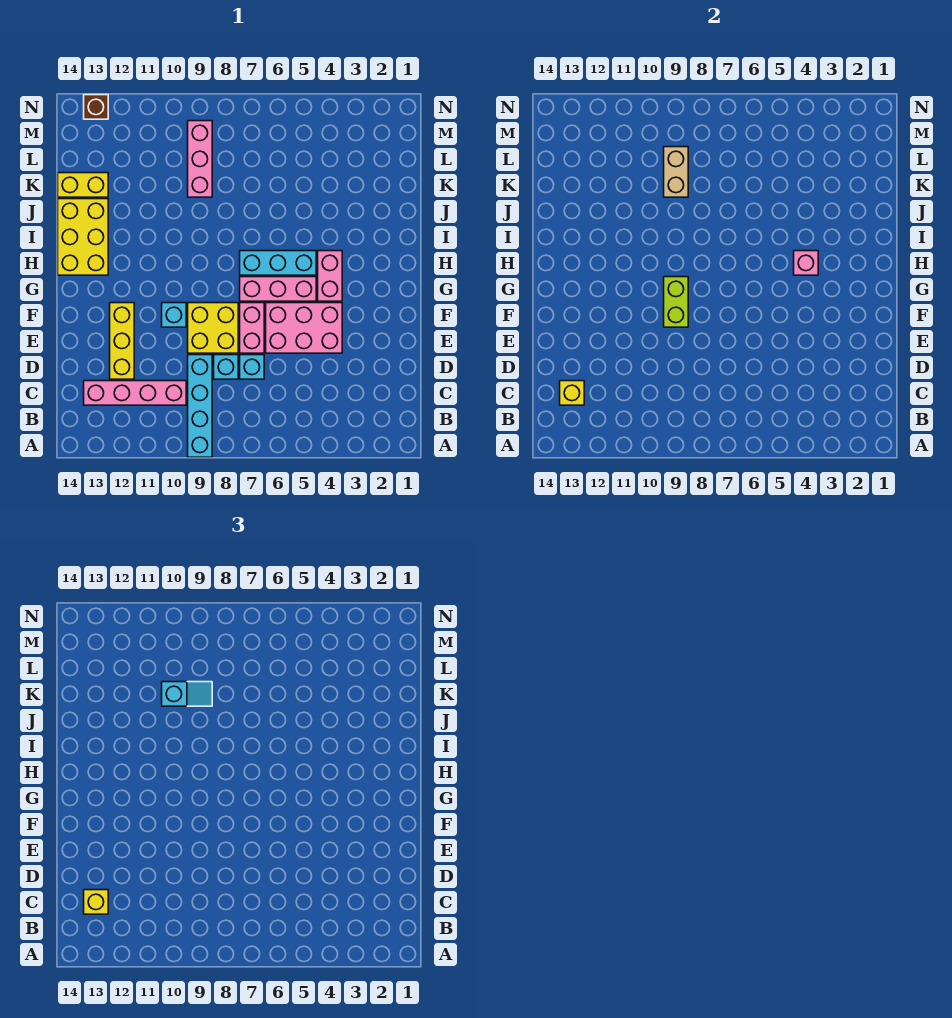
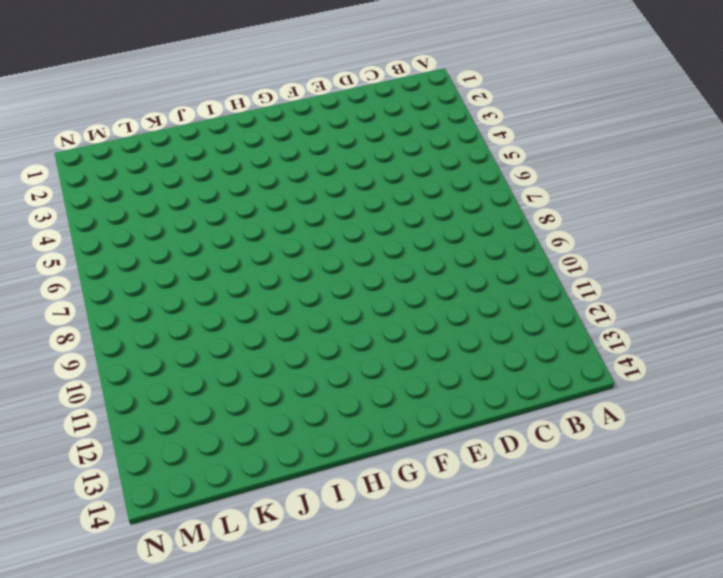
none -> cyan 1x4 brick [188,355,212,457]
none -> pink 1x4 brick [84,381,186,405]
none -> cyan 1x1 brick [240,355,264,379]

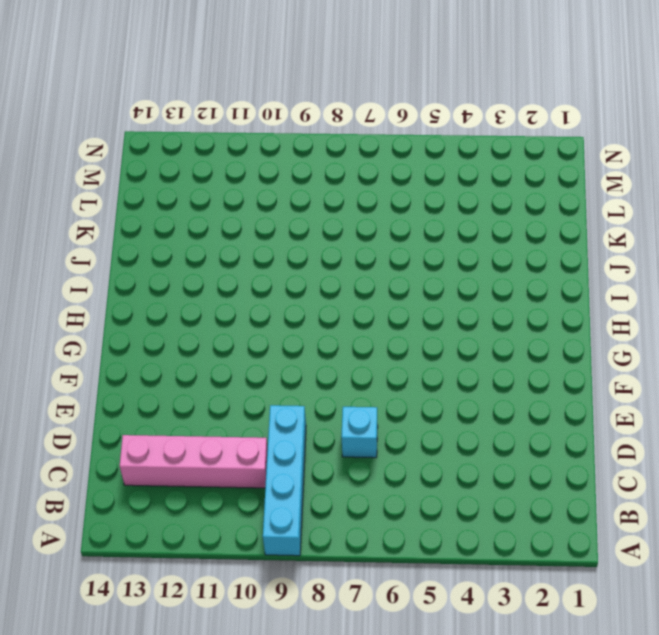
none -> cyan 1x1 brick [214,355,238,379]
none -> yellow 1x3 brick [110,303,134,379]
none -> pink 2x3 brick [266,303,342,353]

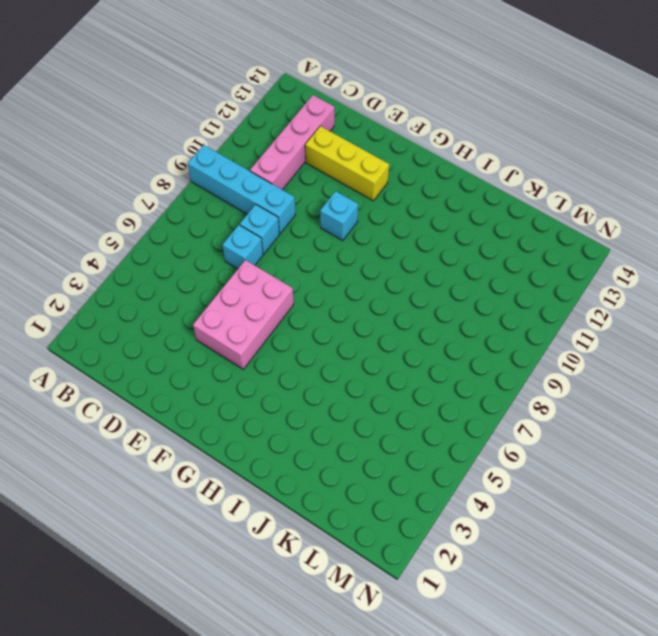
none -> pink 1x2 brick [240,303,264,353]
none -> yellow 2x2 brick [188,303,238,353]
none -> pink 1x2 brick [318,251,342,301]

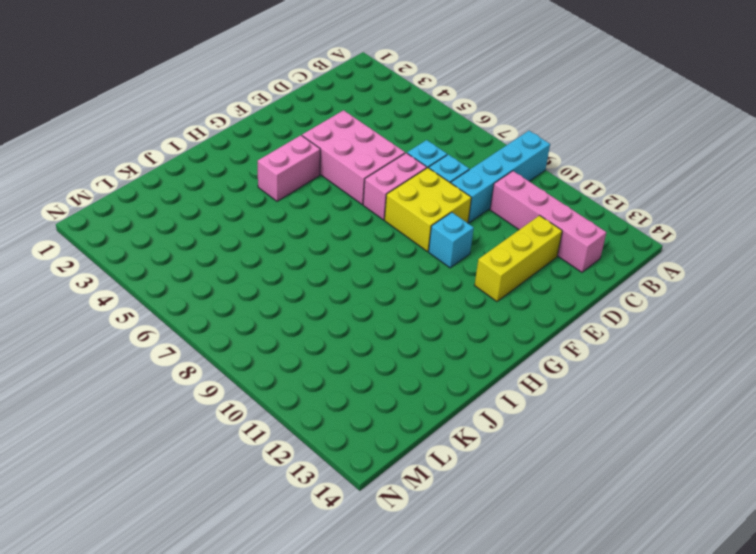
none -> pink 1x3 brick [240,277,316,301]
none -> cyan 1x3 brick [240,251,316,275]
none -> yellow 2x3 brick [58,199,108,275]

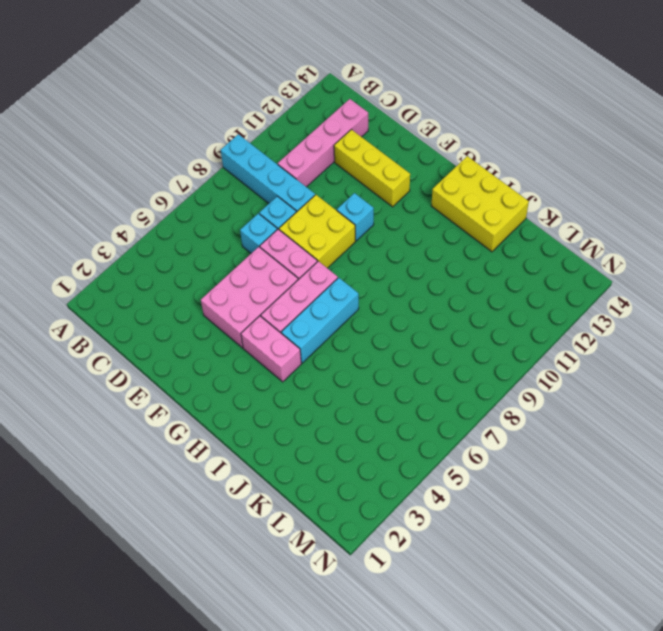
none -> pink 1x3 brick [188,121,212,197]
none -> yellow 1x2 brick [58,173,108,197]
none -> brown 1x1 brick [84,95,108,119]

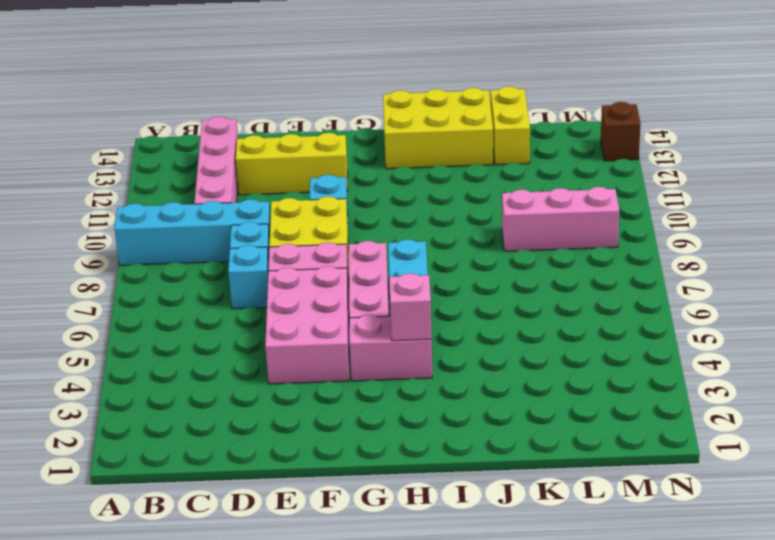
none -> yellow 1x1 brick [560,381,584,405]
none -> lime 1x2 brick [664,277,688,327]
none -> tan 1x2 brick [664,147,688,197]

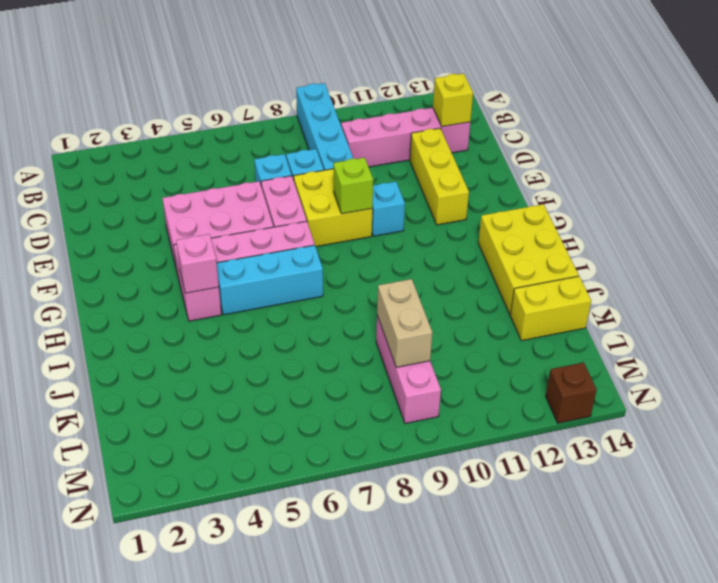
lime 1x1 brick [333,158,373,214] -> lime 1x2 brick [664,277,688,327]
none -> yellow 1x1 brick [84,890,108,914]
none -> cyan 1x2 slope [162,682,212,706]

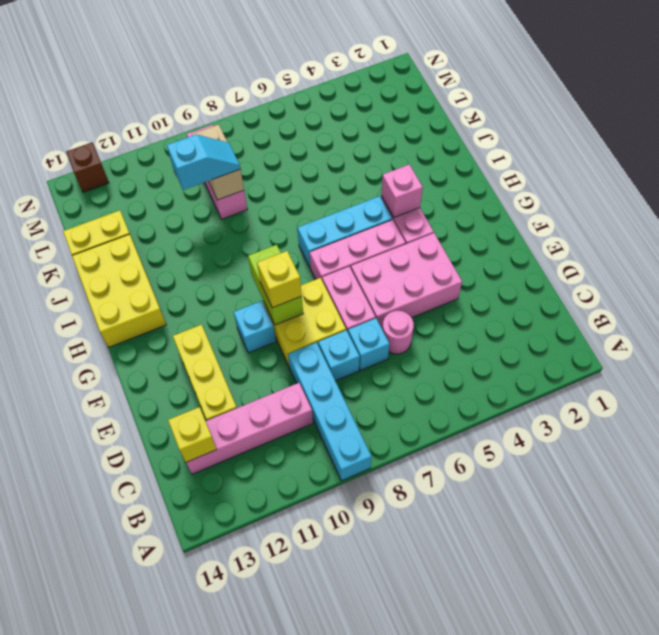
pink 1x1 round brick [382,311,414,354] -> none
yellow 1x1 brick [257,251,302,308] -> yellow 1x1 brick moved to [84,890,108,914]

